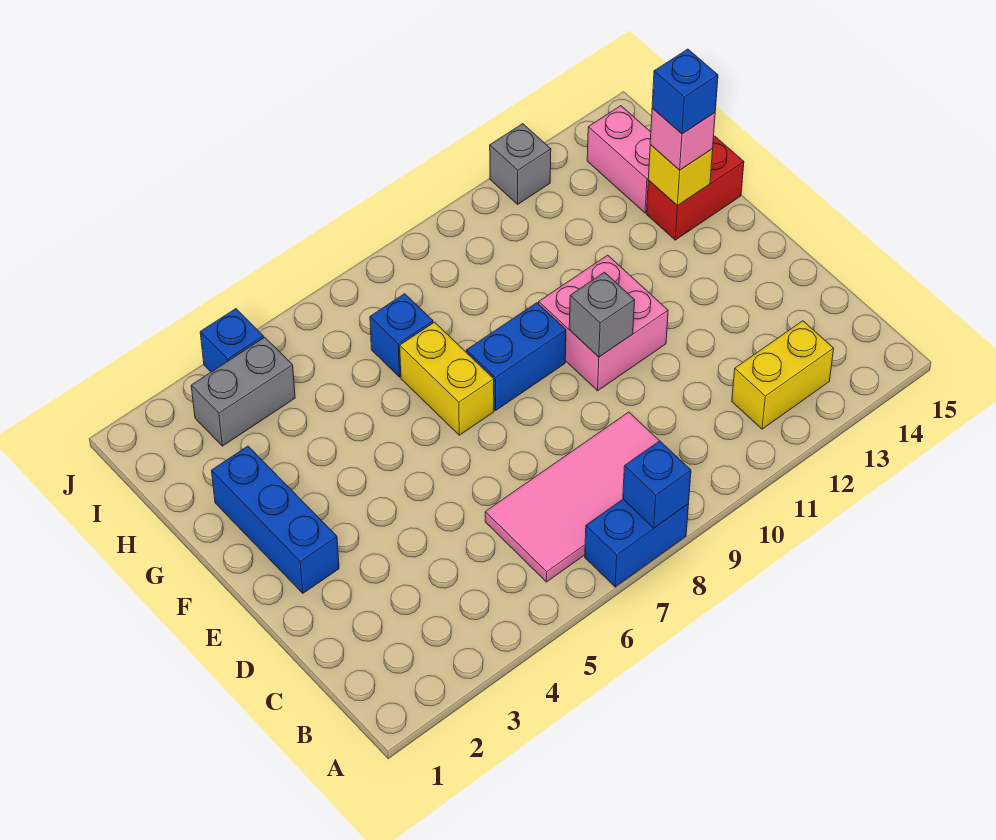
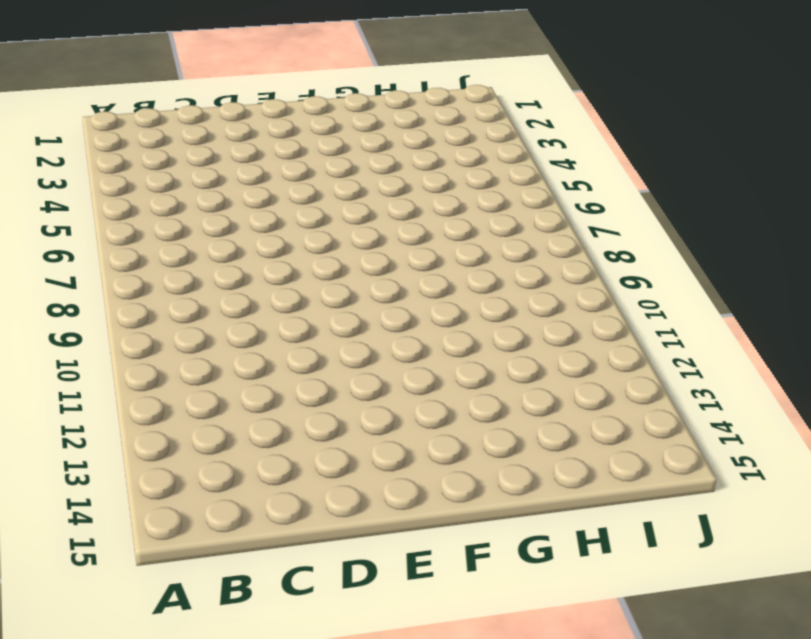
none -> blue 1x2 brick [585,499,689,587]
none -> pink 2x4 tile [485,412,659,582]
none -> yellow 1x2 brick [732,321,834,429]

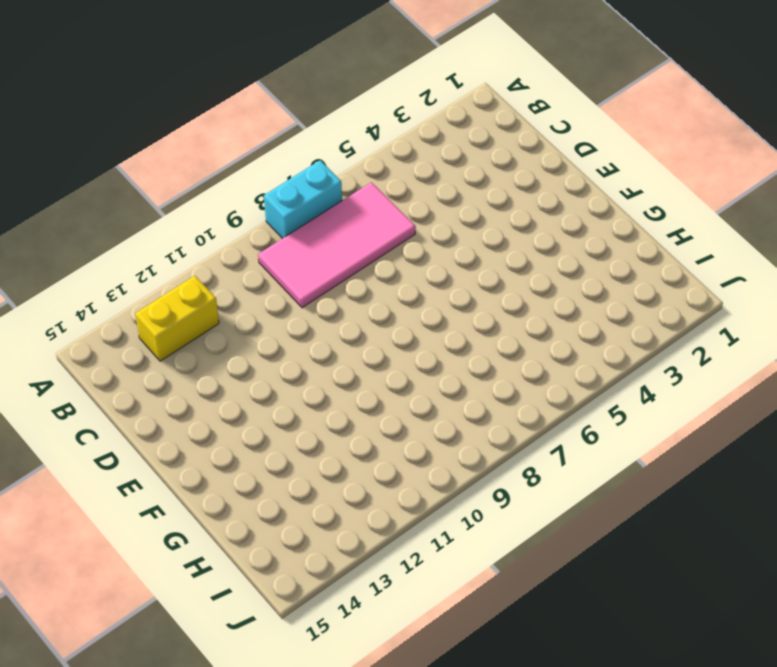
cyan 1x2 brick [264,160,342,239] -> blue 1x2 brick [585,499,689,587]
none -> blue 1x3 brick [212,446,339,593]
none -> pink 2x2 brick [539,255,668,391]
none -> yellow 1x2 brick [400,322,494,435]

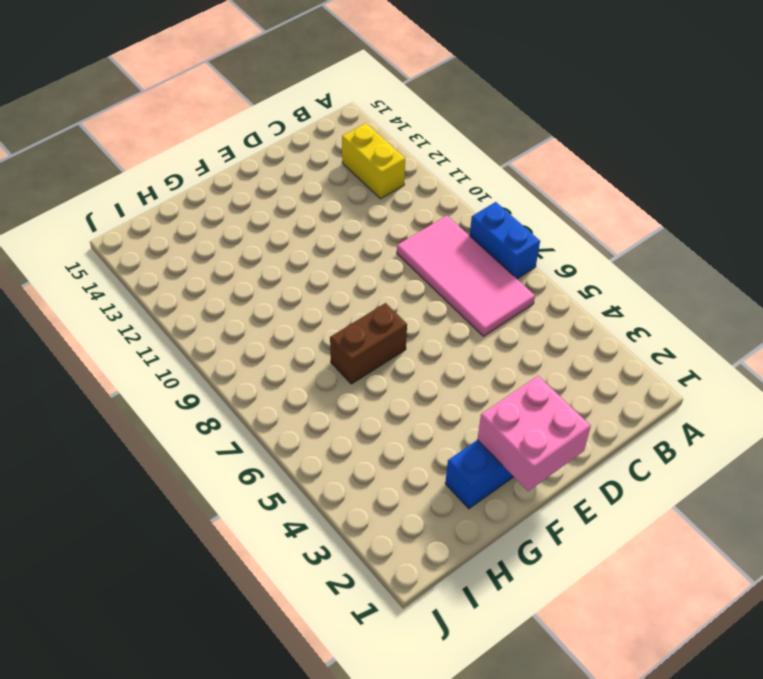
pink 2x2 brick [477,376,591,491] -> pink 2x2 brick moved to [539,255,668,391]
brown 1x2 brick [330,303,407,384] -> yellow 1x2 brick [400,322,494,435]
none -> blue 1x2 brick [467,303,566,410]
none -> red 1x2 brick [647,136,744,240]
none -> blue 1x1 brick [370,294,433,377]

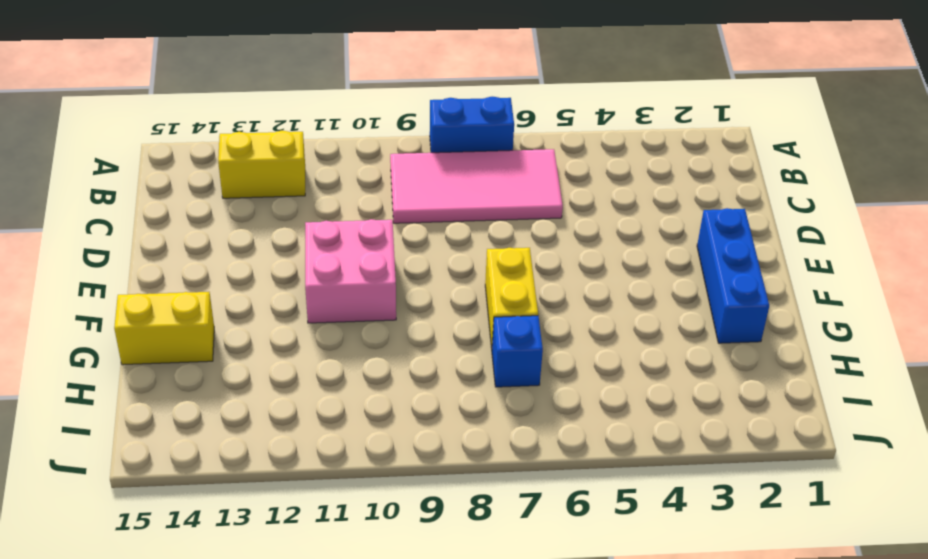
yellow 1x2 brick [114,292,214,365] -> red 1x2 brick [647,136,744,240]
none -> blue 1x2 brick [467,303,566,410]
none -> pink 1x2 brick [587,106,651,213]
none -> grey 1x2 brick [191,337,295,446]

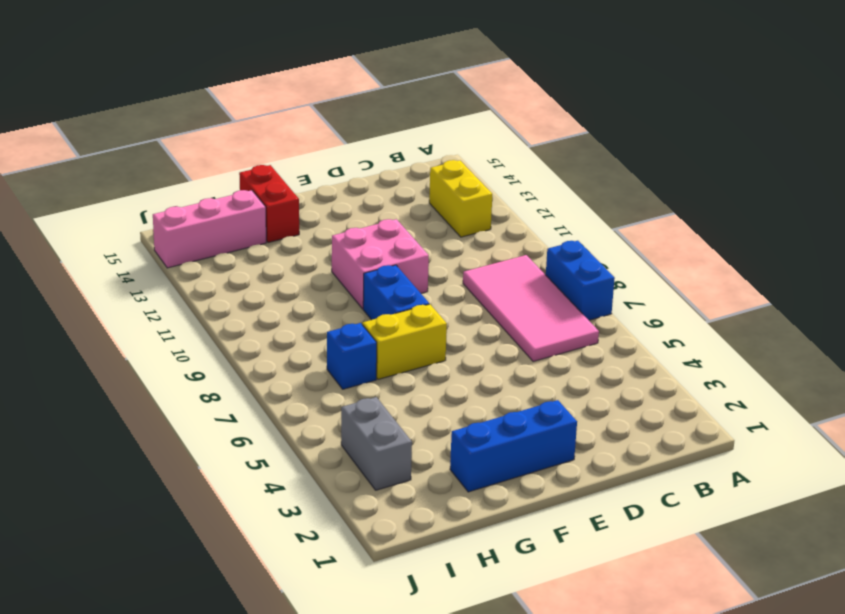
pink 1x3 brick [153,190,266,268] -> pink 1x2 brick [587,106,651,213]
none -> blue 1x1 brick [200,309,264,372]
none -> grey 1x1 brick [490,124,551,204]
none -> blue 1x1 brick [623,441,691,528]

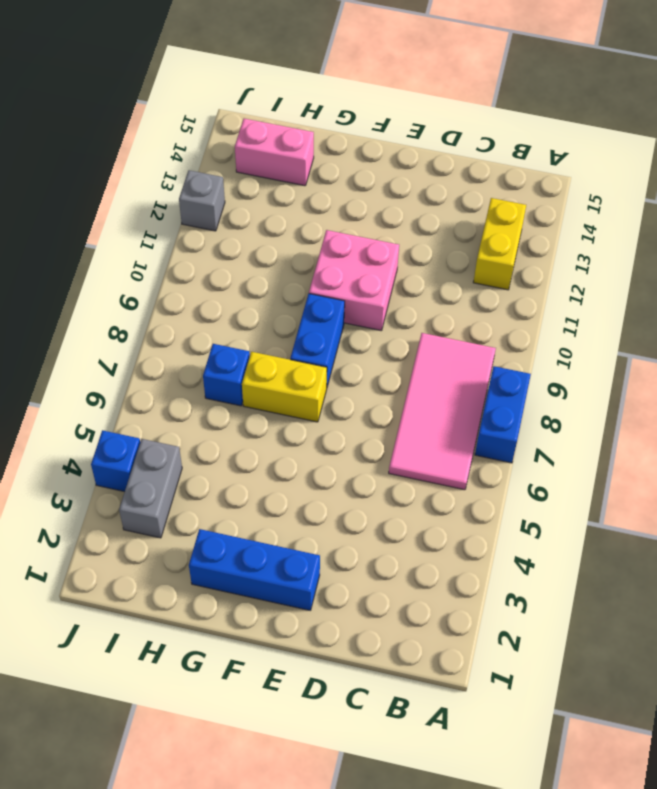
none -> red 1x2 brick [647,136,744,240]
none -> blue 1x1 brick [623,441,691,528]
none -> grey 1x1 brick [569,272,635,357]

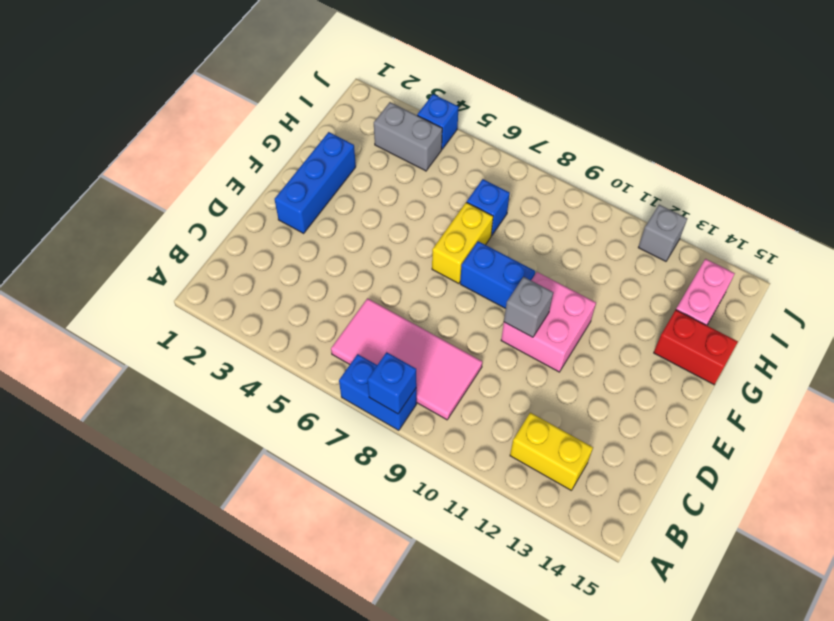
none -> yellow 1x1 brick [648,144,713,205]
none -> pink 1x1 brick [650,108,715,170]
none -> blue 1x1 brick [652,49,718,134]

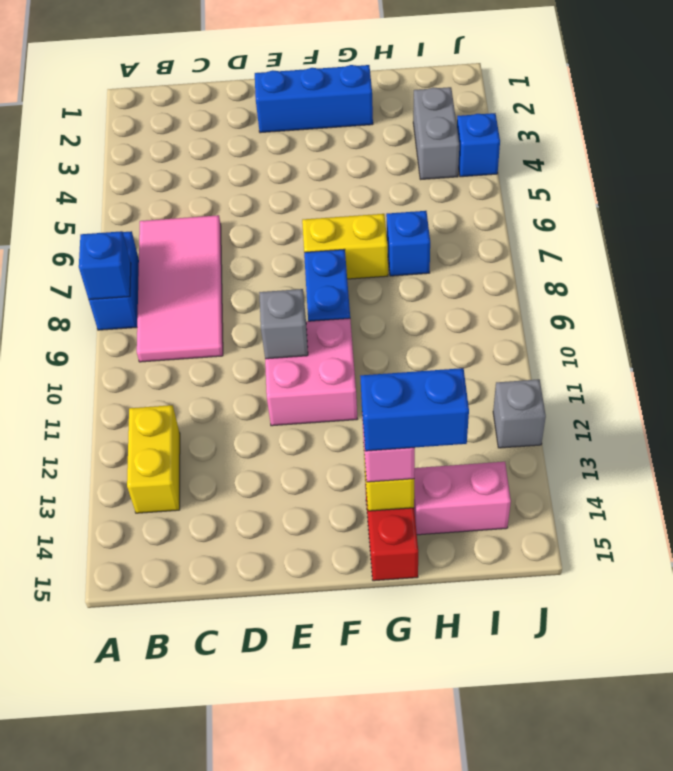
blue 1x2 brick [360,368,469,451] -> blue 1x1 brick [652,49,718,134]

